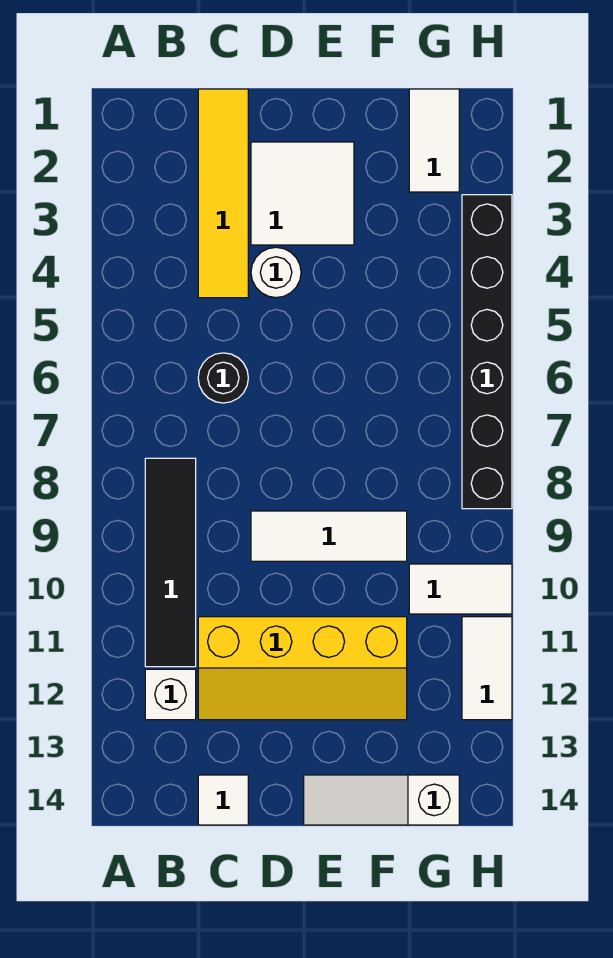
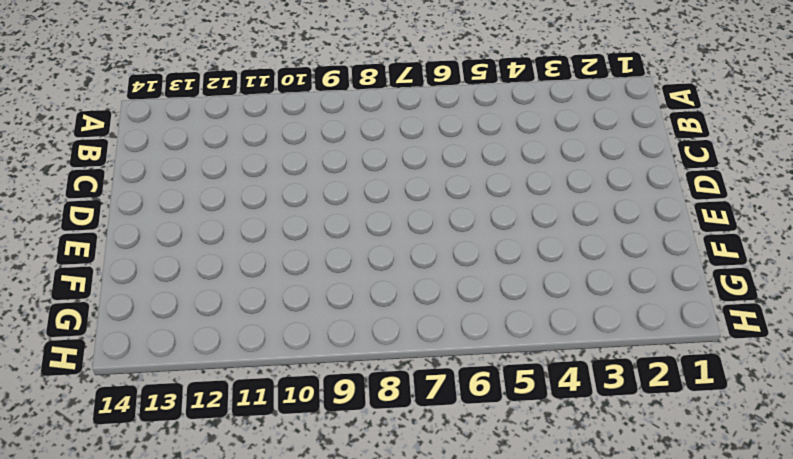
none -> black 1x4 tile [145,458,196,667]
none -> white 1x1 brick [145,669,196,720]
none -> yellow 1x4 tile [198,89,248,298]

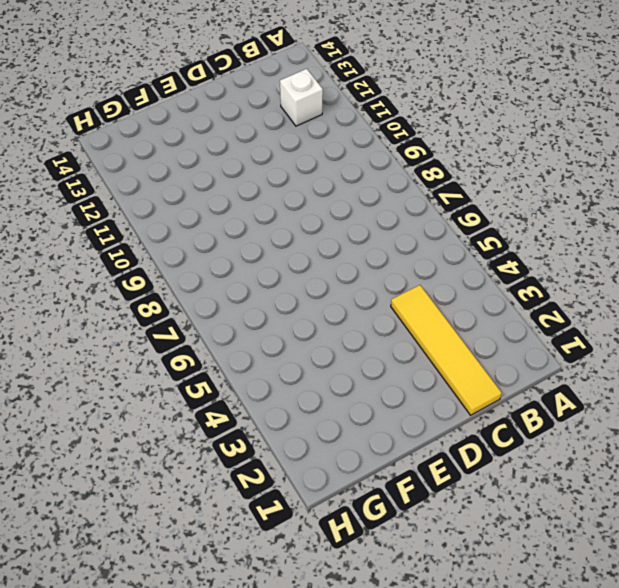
none -> black 1x4 tile [145,458,196,667]
none -> black 1x1 round brick [198,353,248,403]
none -> yellow 2x4 slope [198,617,407,720]

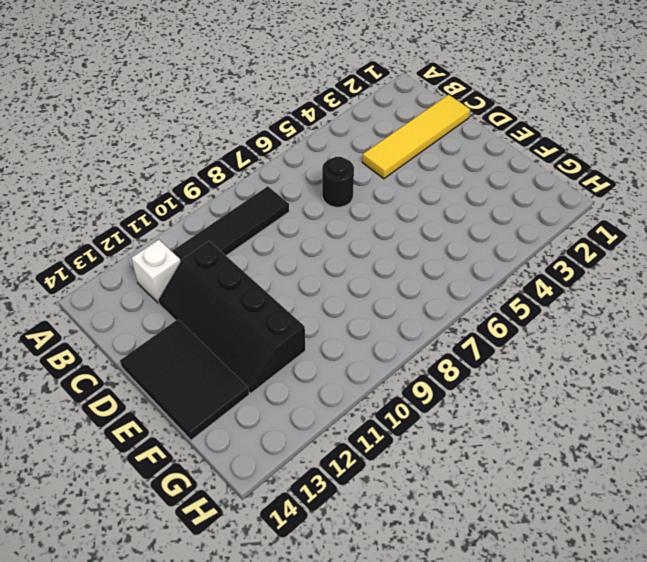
black 2x4 slope [158,241,305,393] -> yellow 2x4 slope [198,617,407,720]
black 2x3 tile [120,319,249,440] -> white 1x3 slope [304,775,459,825]
none -> white 1x1 tile [198,775,248,825]
none -> white 2x2 tile [251,142,354,245]
none -> white 1x1 round brick [251,247,301,298]

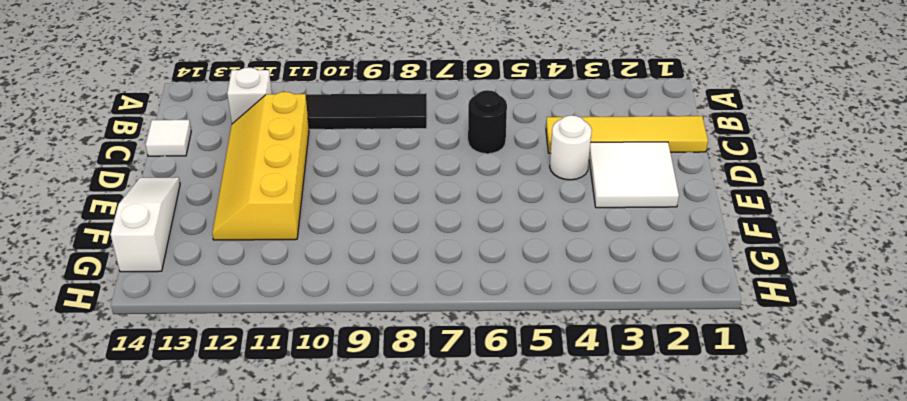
none -> white 1x3 tile [251,511,407,561]
none -> white 1x2 tile [409,89,459,192]
none -> white 1x2 tile [409,564,512,614]

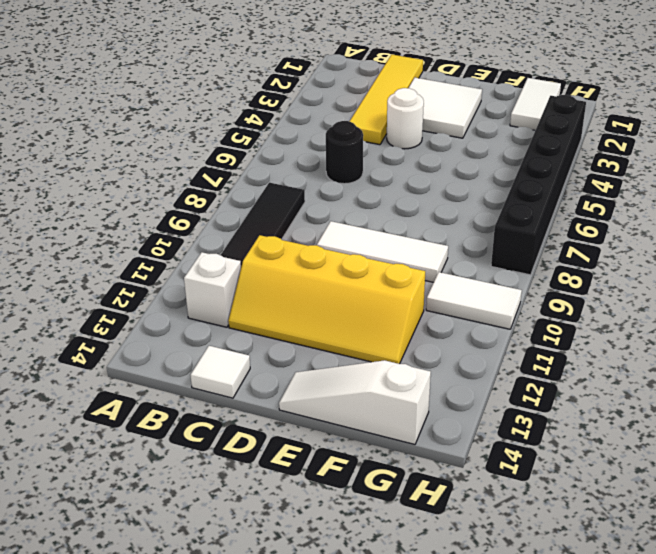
none -> white 1x2 tile [462,617,512,720]

